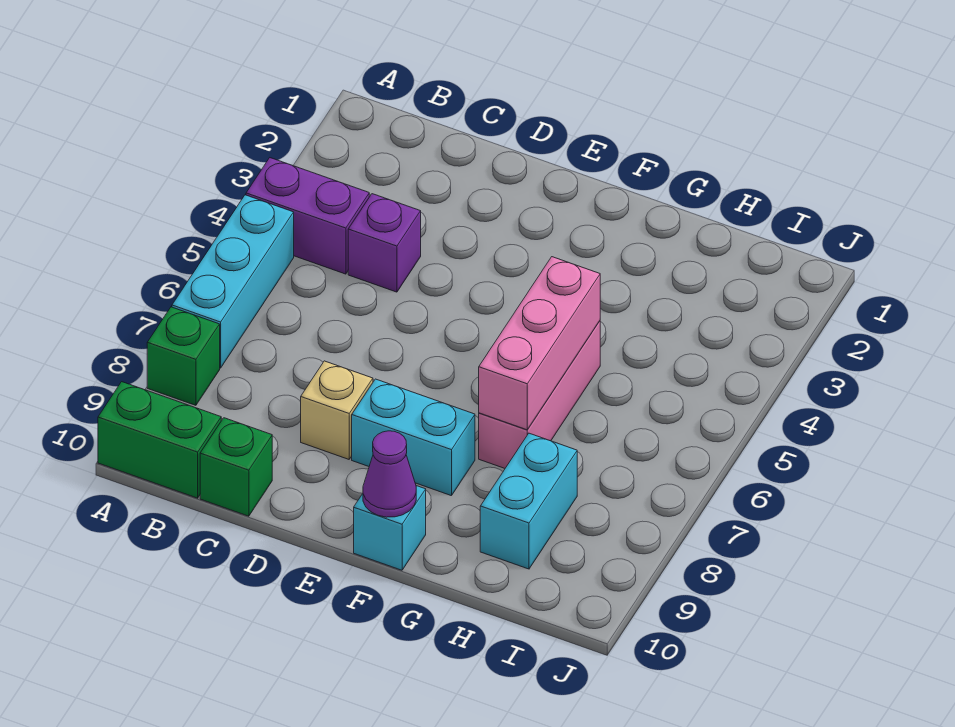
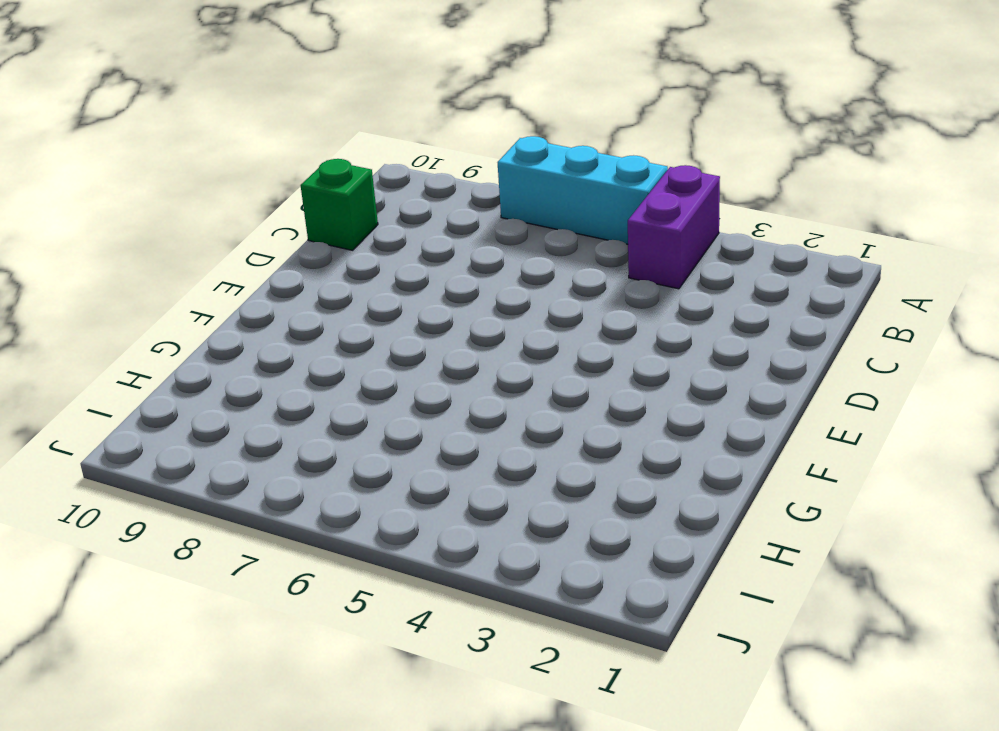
none -> green 1x1 brick [147,307,220,405]
none -> green 1x2 brick [98,382,221,498]
none -> purple 1x1 brick [348,194,421,292]

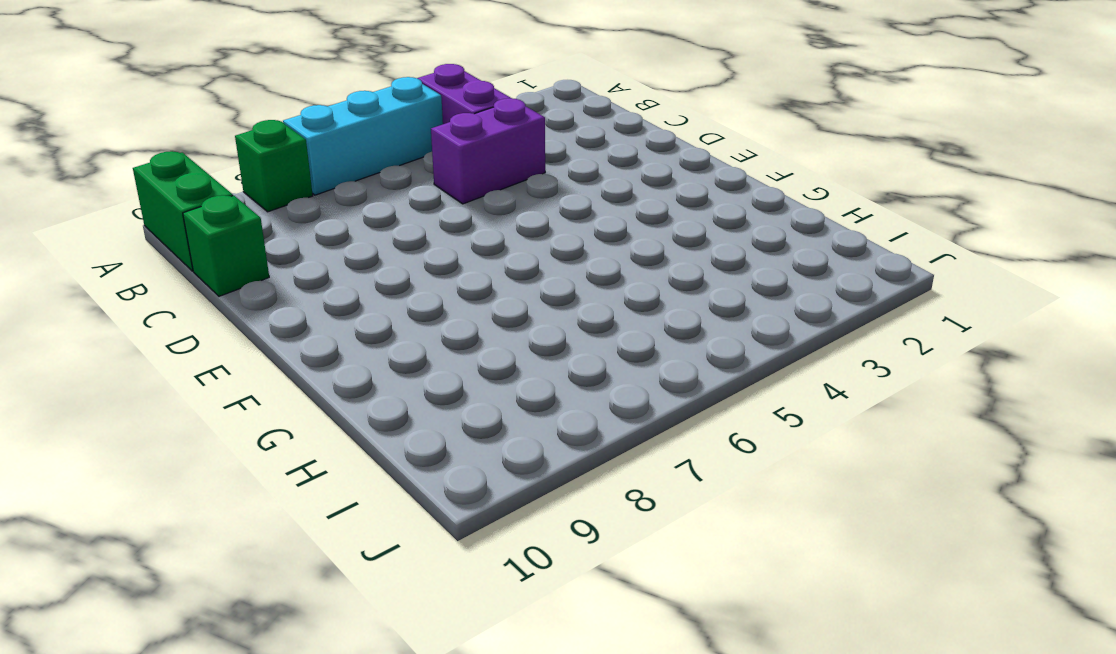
purple 1x2 brick [431,98,545,204] -> purple 1x1 brick [348,194,421,292]
none -> tan 1x1 brick [301,361,373,459]
none -> cyan 1x2 brick [352,379,475,496]
none -> cyan 1x1 brick [354,486,426,570]

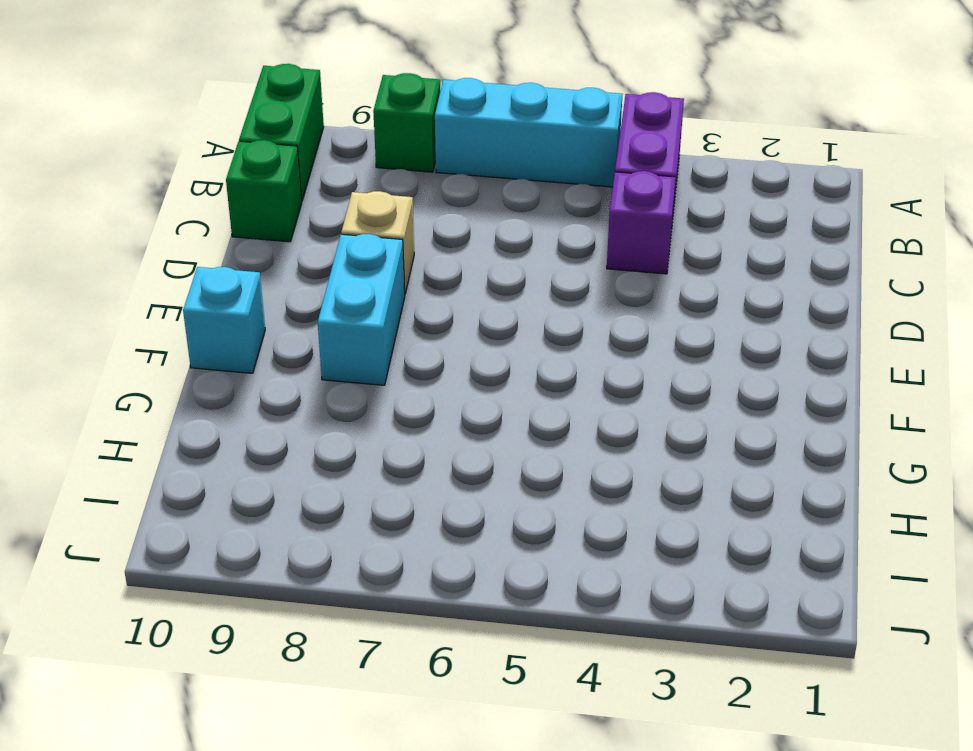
none -> pink 1x3 brick [479,321,600,468]
none -> cyan 1x2 brick [480,433,577,569]
none -> purple 1x1 cone [363,431,416,517]

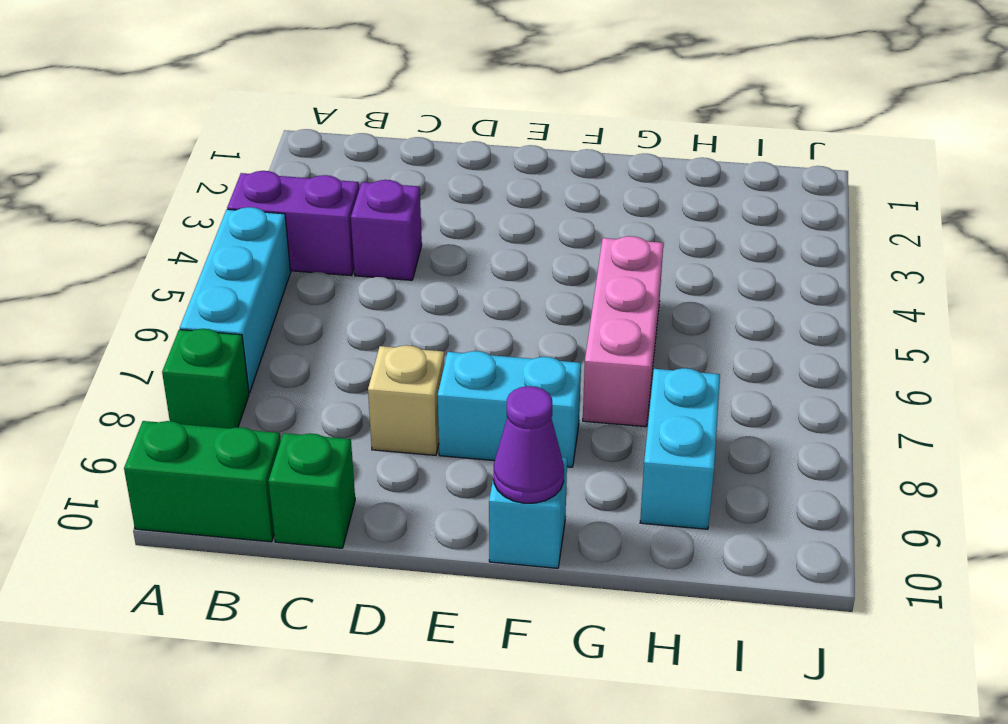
none -> pink 1x3 brick [479,257,600,430]

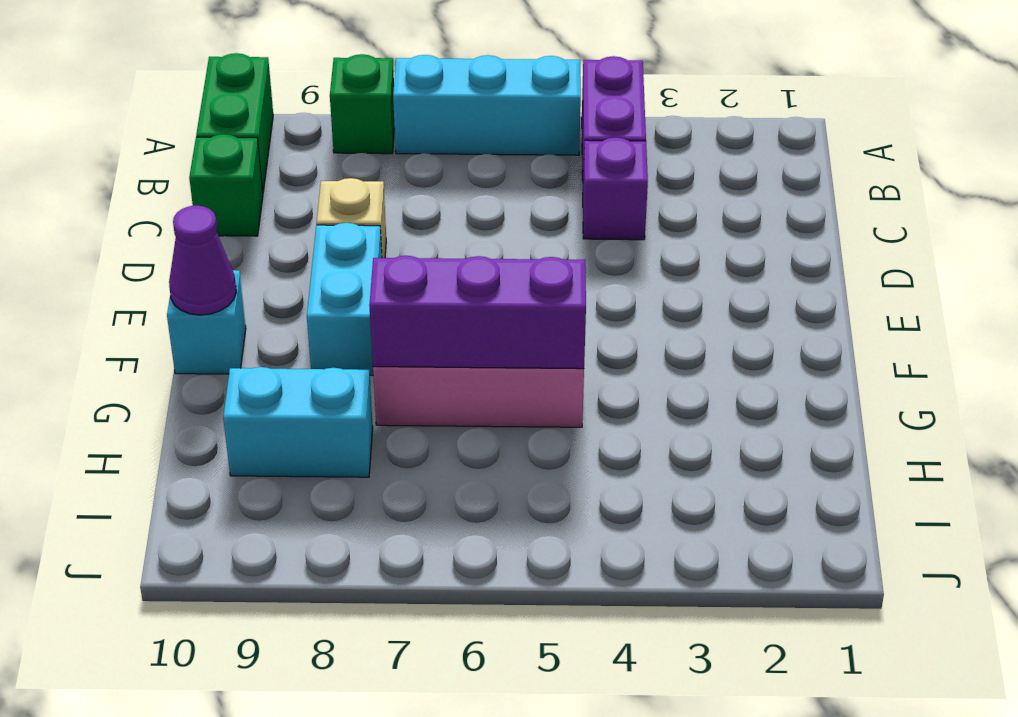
purple 1x3 brick [369,256,586,369] -> pink 1x3 brick [479,257,600,430]

